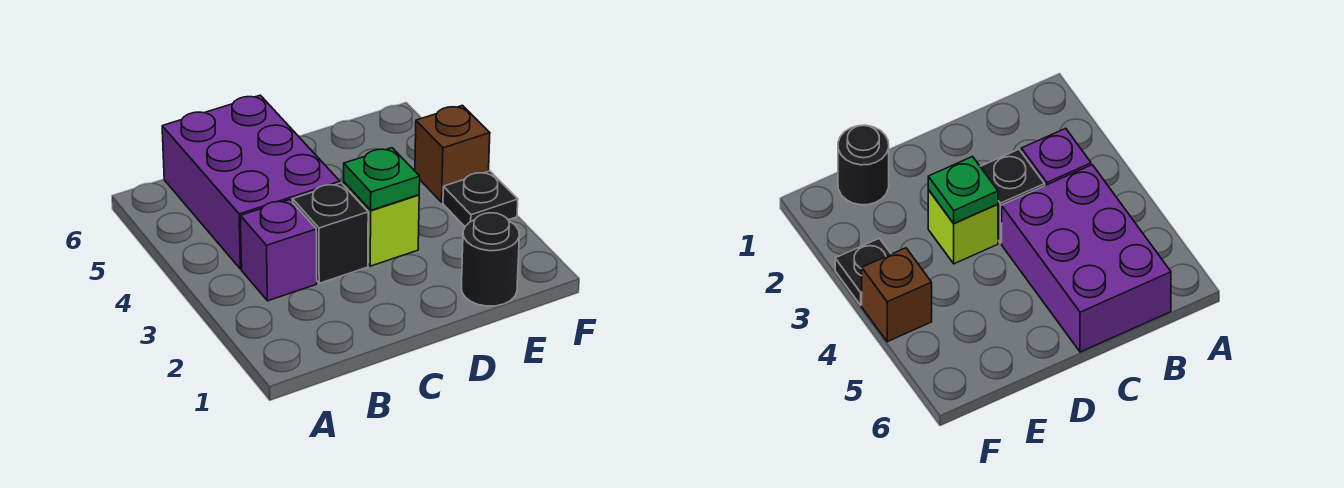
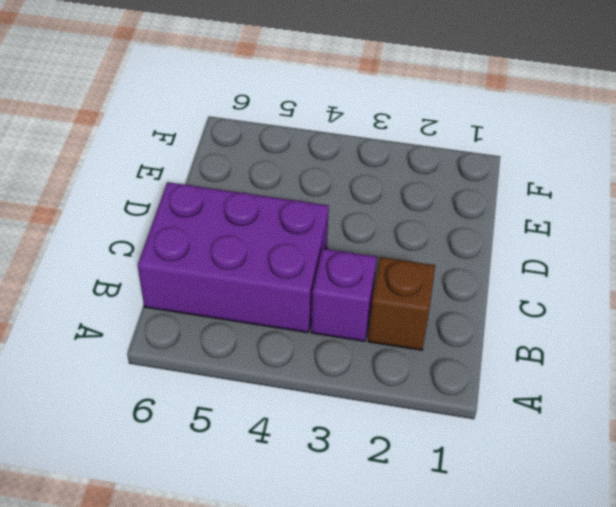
brown 1x1 brick [368,257,435,350] -> brown 1x1 brick moved to [415,105,490,202]
none -> black 1x1 brick [292,183,368,283]
none -> lime 1x1 brick [344,182,419,266]

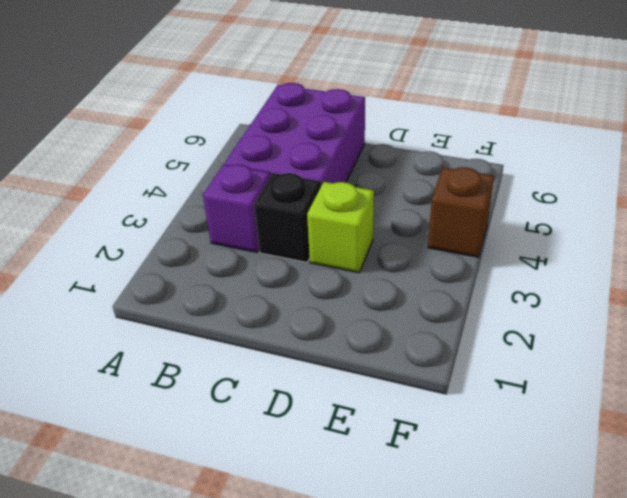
none -> black 1x1 round brick [462,213,519,306]
none -> black 1x1 plate [443,171,518,226]

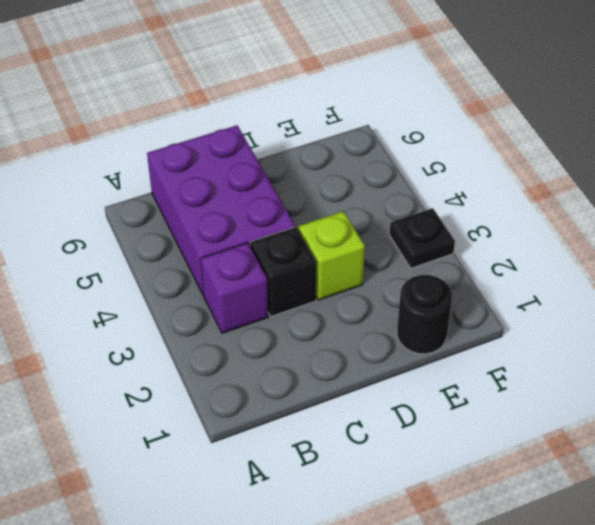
none -> brown 1x1 brick [415,105,490,202]
none -> green 1x1 plate [344,148,420,210]

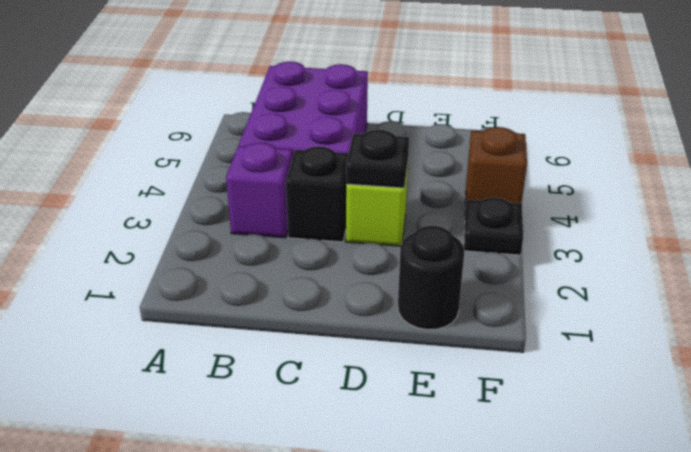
black 1x1 plate [346,130,409,188] -> green 1x1 plate [344,148,420,210]

